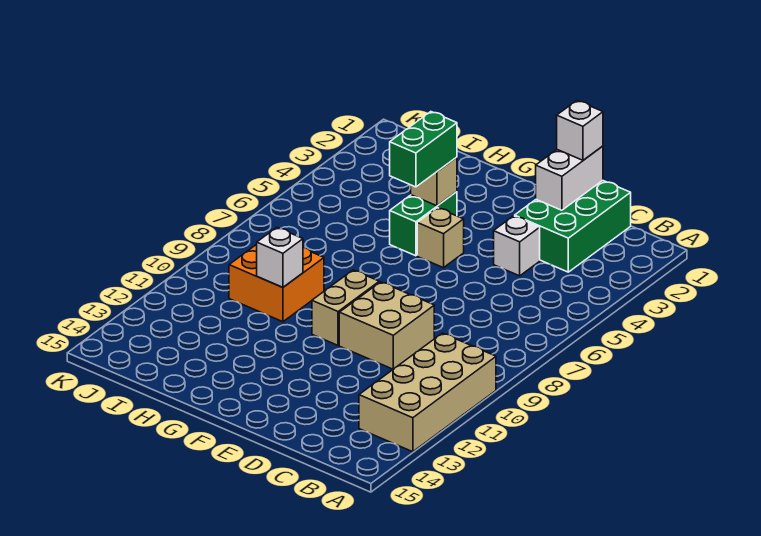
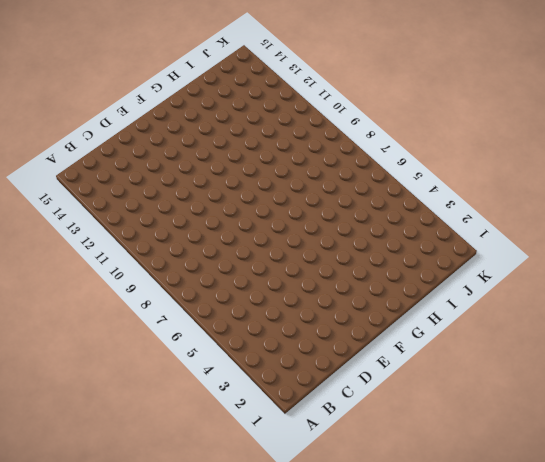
none -> tan 2x4 brick [359,333,496,452]
none -> green 2x3 brick [515,181,631,272]
none -> white 1x1 brick [494,216,540,276]

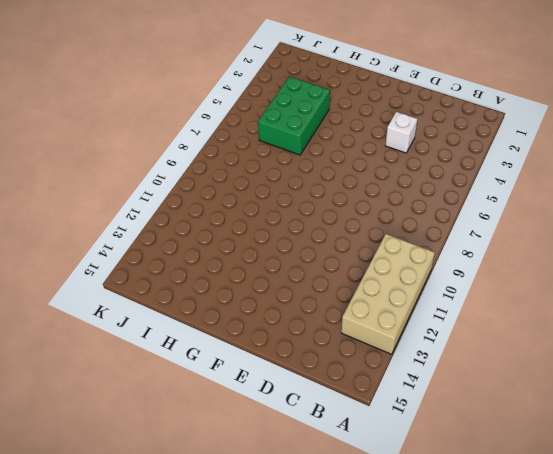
green 2x3 brick [258,77,330,155] -> green 2x3 brick moved to [515,181,631,272]
none -> tan 2x2 brick [339,282,434,369]
none -> tan 1x1 brick [417,208,464,268]
none -> tan 1x2 brick [312,270,379,345]

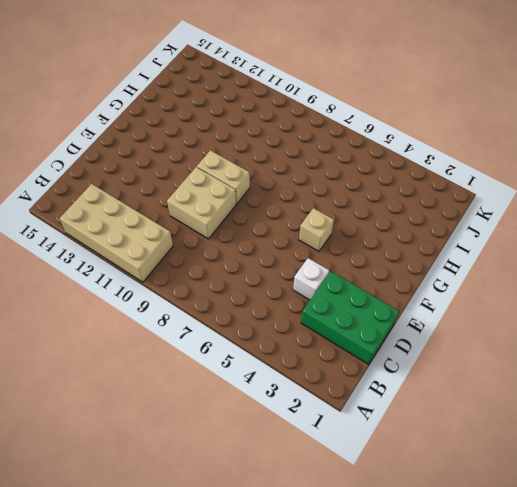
none -> green 1x2 brick [390,192,457,256]
none -> orange 2x2 brick [229,244,324,322]
none -> white 1x2 brick [536,146,603,210]

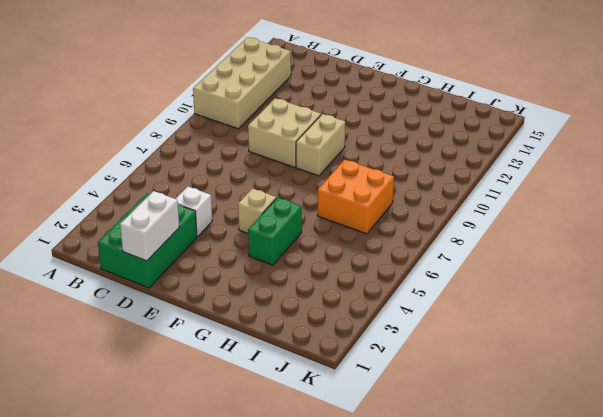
orange 2x2 brick [318,160,394,234] -> orange 2x2 brick moved to [229,244,324,322]
none -> tan 1x1 brick [411,157,457,206]
none -> white 1x1 brick [257,228,303,287]
none -> white 1x1 brick [557,101,603,160]

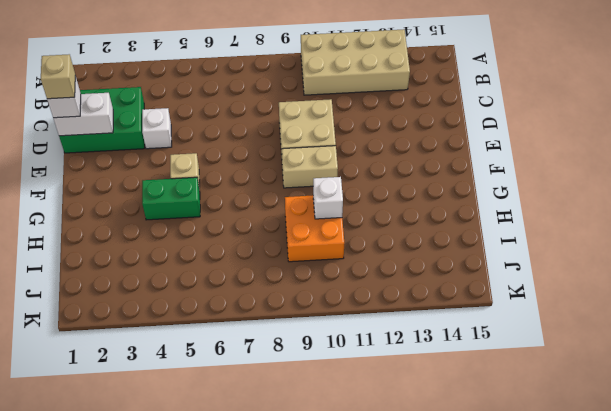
tan 1x1 brick [41,54,75,99] -> tan 1x1 brick moved to [411,157,457,206]
none -> green 1x2 brick [390,112,457,187]

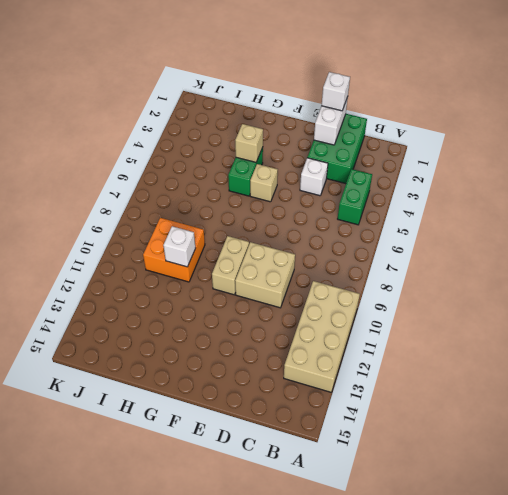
green 1x2 brick [338,169,372,225] -> green 1x2 brick moved to [390,112,457,187]

